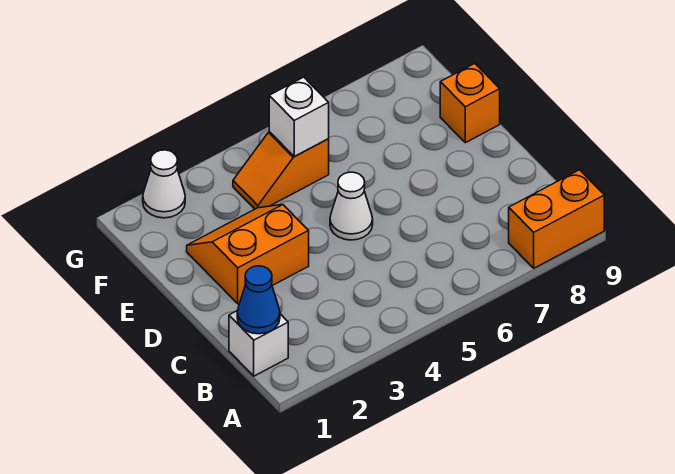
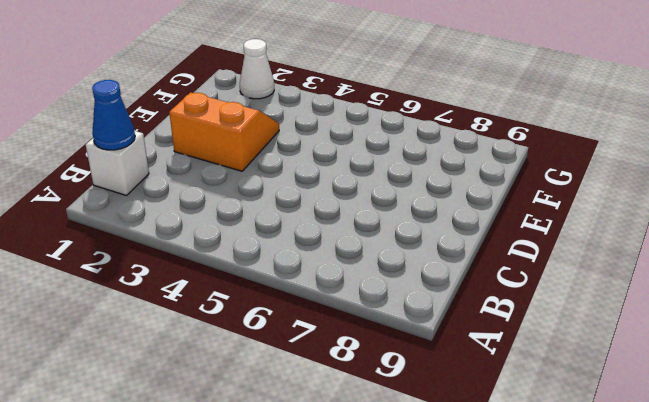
none -> orange 1x2 brick [509,170,604,268]
none -> white 1x1 cone [330,172,373,240]

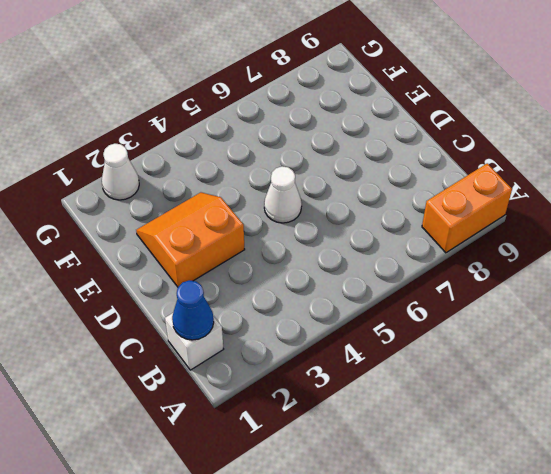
none -> orange 1x1 brick [440,63,500,143]
none -> orange 1x2 slope [233,132,329,209]

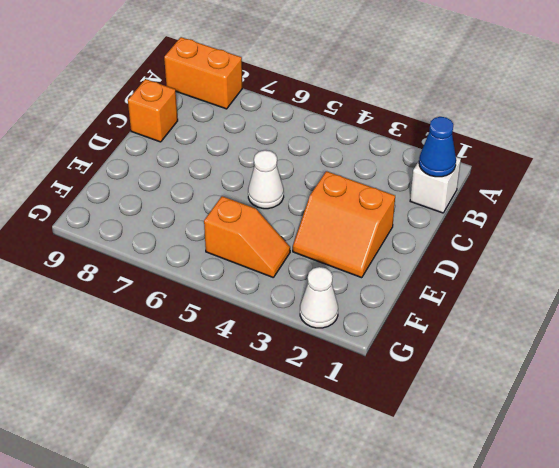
orange 1x1 brick [128,79,178,142] -> orange 1x1 brick moved to [440,63,500,143]
none -> white 1x1 brick [269,77,329,157]

